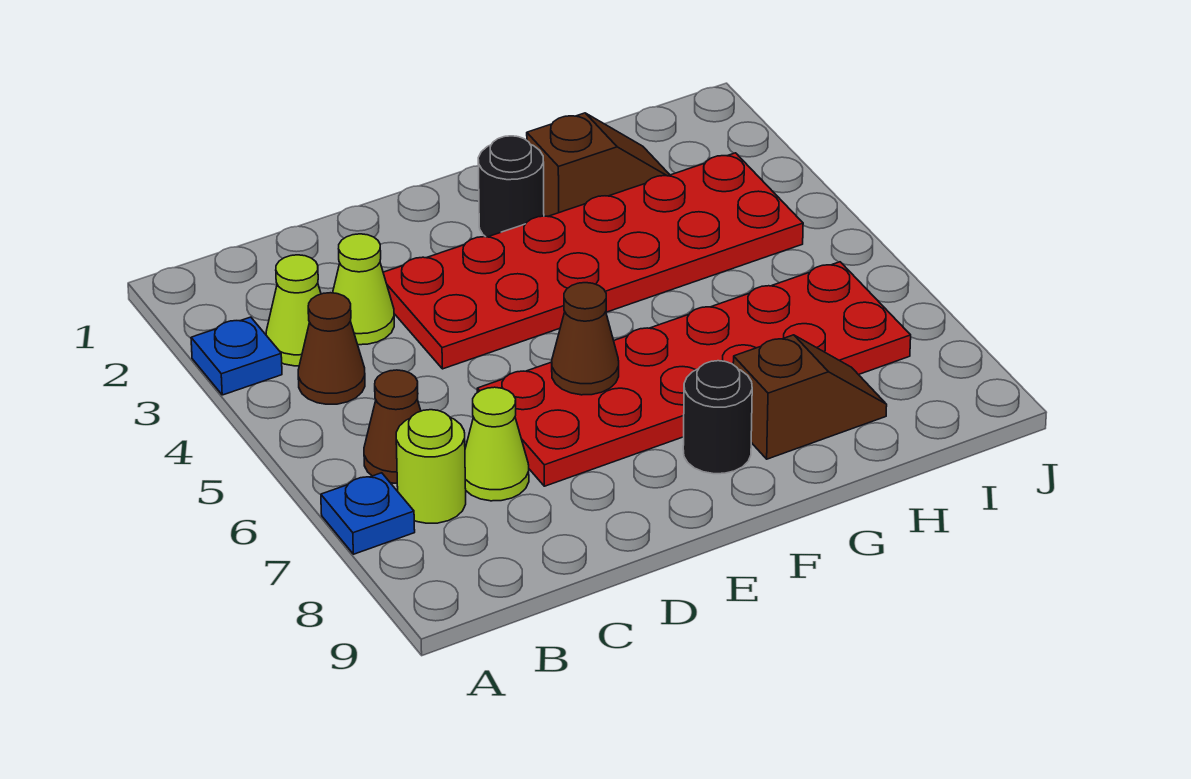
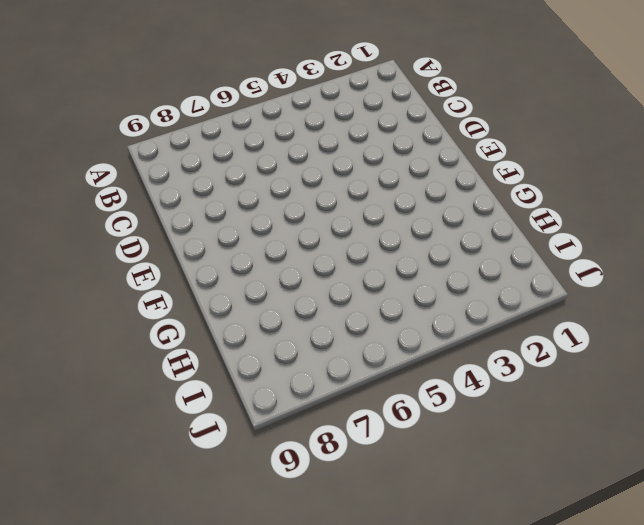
none -> blue 1x1 plate [191,317,282,395]
none -> blue 1x1 plate [321,473,415,554]
none -> lime 1x1 cone [266,255,321,366]

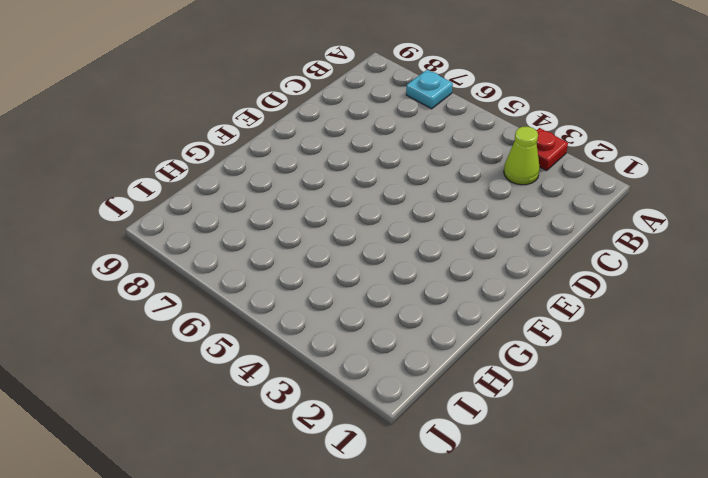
red 1x1 plate [536,128,568,171] -> blue 1x1 plate [191,317,282,395]
cyan 1x1 plate [406,70,453,109] -> blue 1x1 plate [321,473,415,554]
none -> brown 1x1 cone [298,293,365,404]
none -> brown 1x1 cone [364,370,421,483]
none -> lime 1x1 round brick [396,410,466,523]

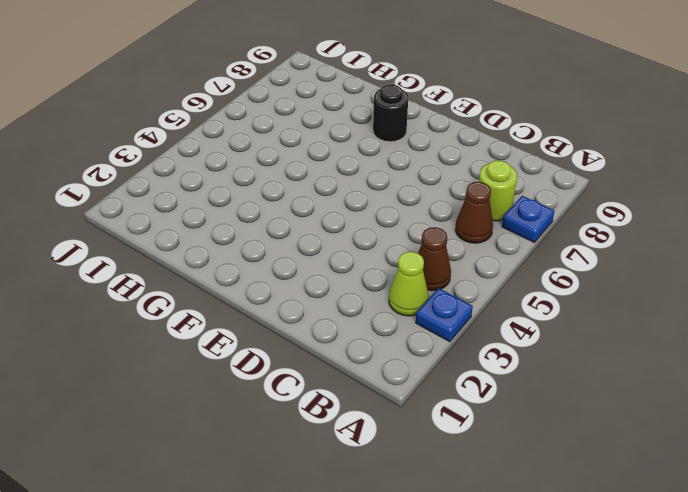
none -> lime 1x1 cone [333,234,394,345]
none -> lime 1x1 cone [465,387,529,501]
none -> red 2x6 plate [383,153,803,369]

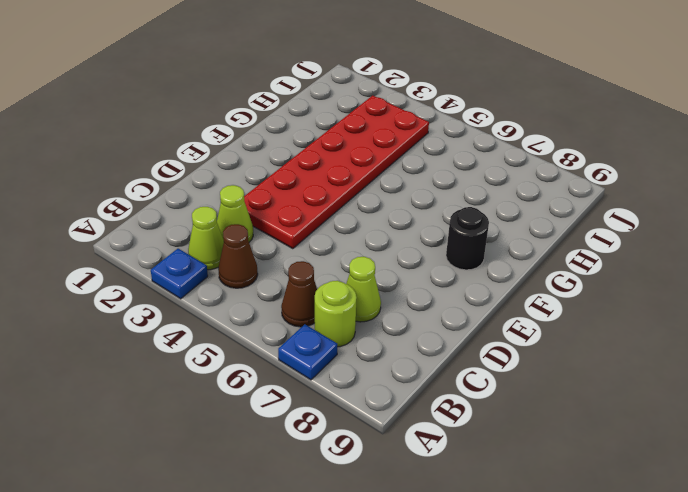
none -> red 2x6 plate [477,262,911,486]
none -> black 1x1 round brick [478,136,544,237]
none -> brown 1x2 slope [527,113,670,216]

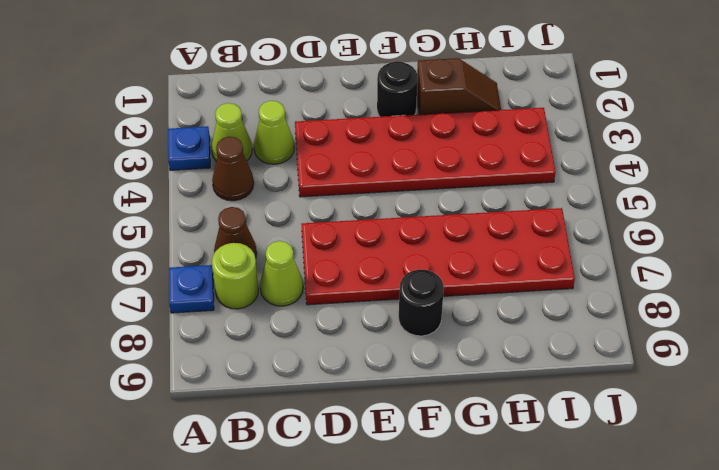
none -> brown 1x2 slope [733,335,887,459]
none -> brown 1x1 cone [552,283,619,395]

